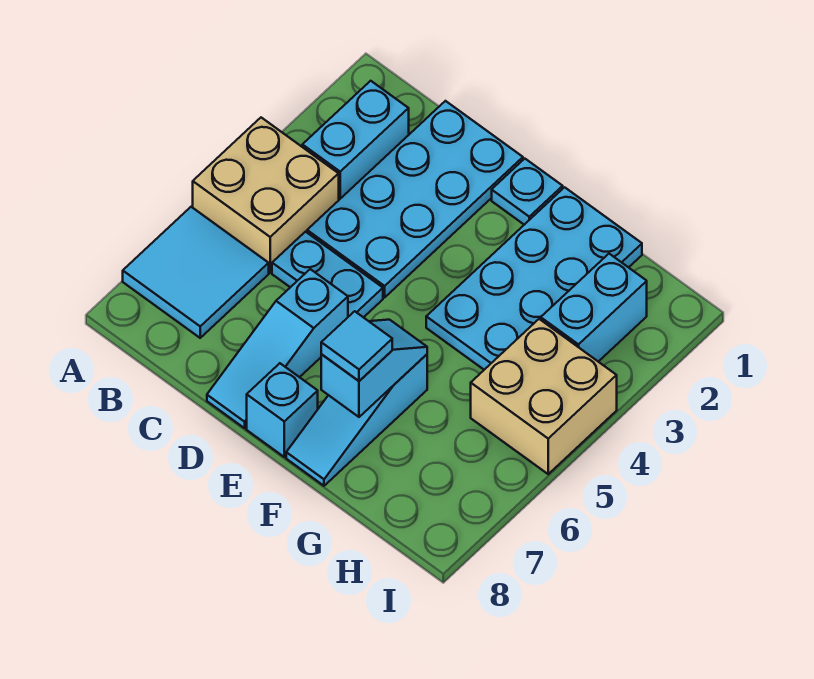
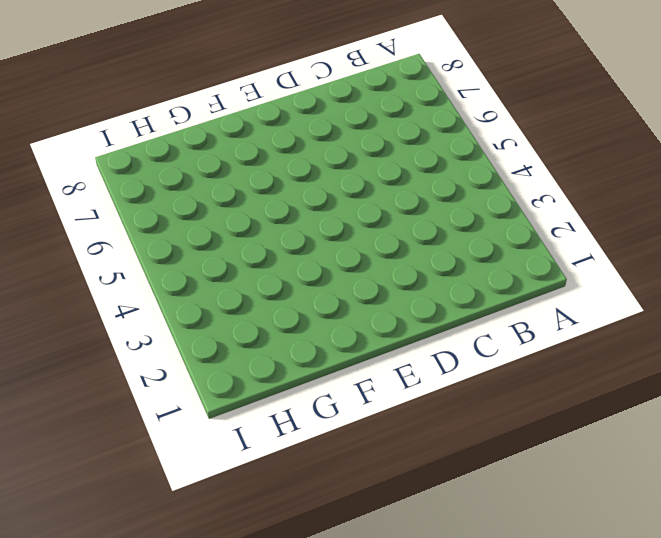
none -> tan 2x2 brick [193,118,339,273]
none -> cyan 2x2 tile [123,207,269,338]
none -> cyan 1x2 brick [302,81,409,200]

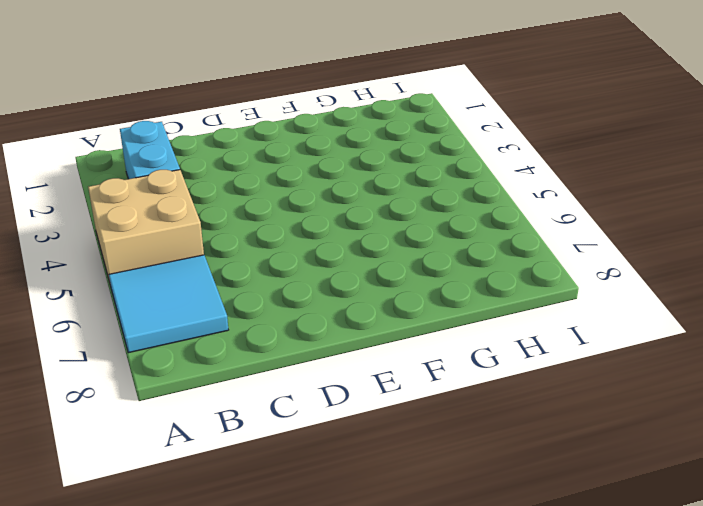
none -> cyan 2x4 plate [307,101,523,297]
none -> cyan 1x2 plate [272,232,383,318]
none -> cyan 1x3 slope [207,269,348,428]

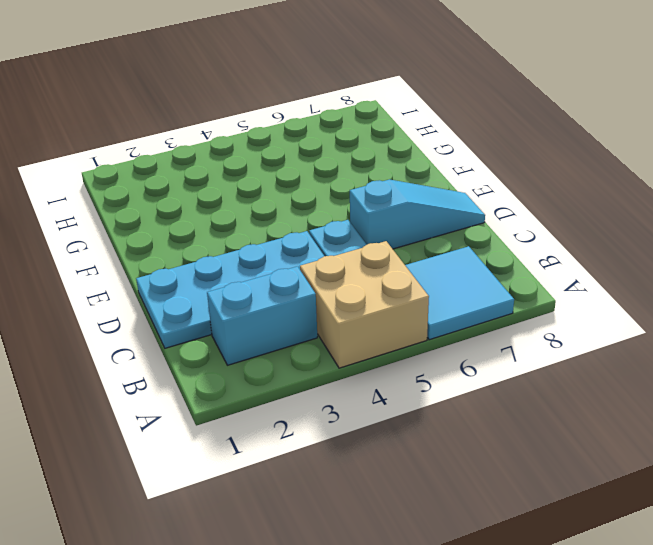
none -> cyan 1x1 plate [492,159,563,225]
none -> cyan 1x1 brick [247,363,318,457]
none -> cyan 2x4 plate [426,187,642,370]

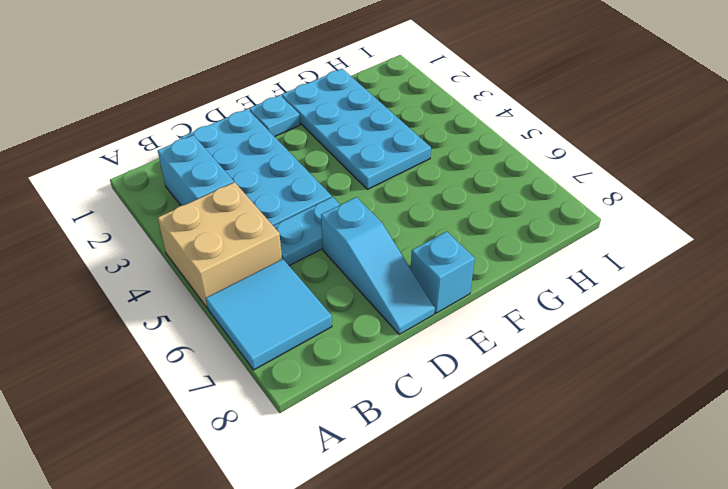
none -> cyan 1x3 slope [286,354,427,486]
none -> cyan 1x2 brick [541,254,647,362]
none -> tan 2x2 brick [471,319,617,474]

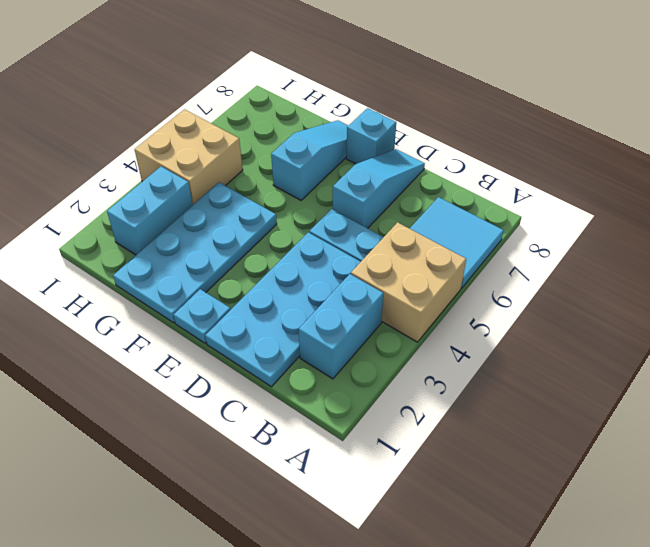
none -> cyan 1x2 slope [321,320,427,417]
none -> cyan 1x1 tile [321,311,392,381]

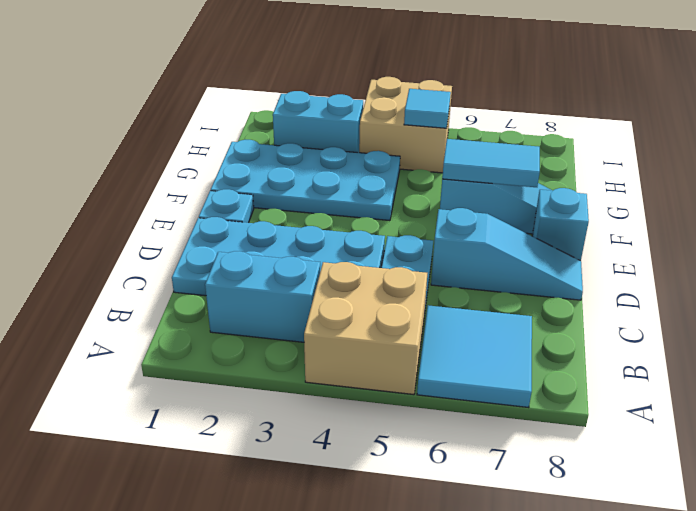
cyan 1x2 tile [442,139,540,187] -> cyan 1x2 slope [321,320,427,417]
cyan 1x1 tile [404,89,451,128] -> cyan 1x1 tile moved to [321,311,392,381]

